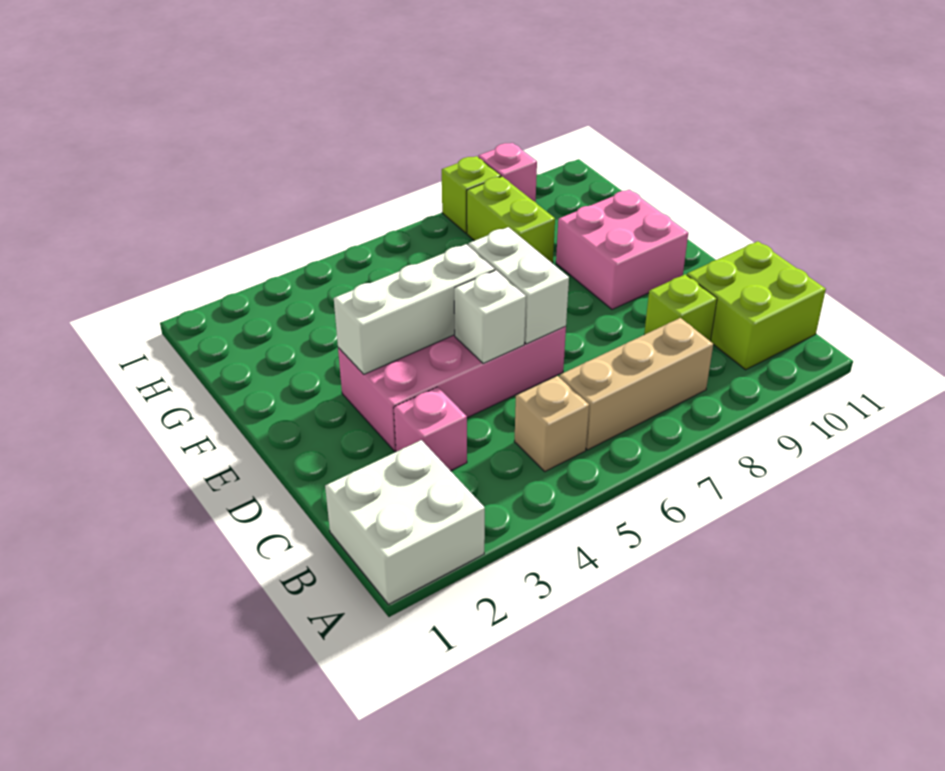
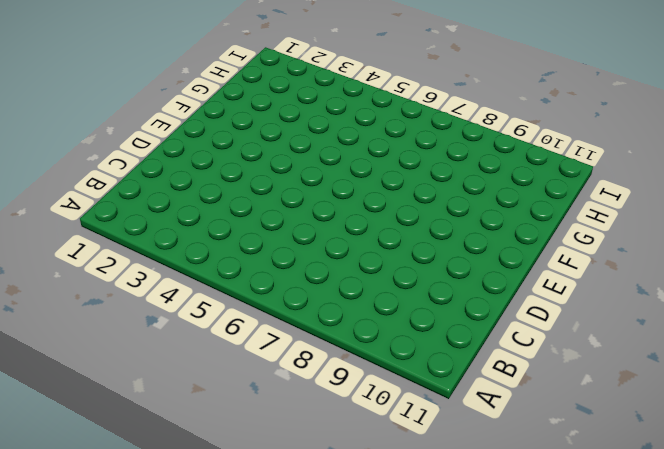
none -> white 2x2 brick [325,440,485,604]
none -> tan 1x1 brick [514,376,589,471]
none -> tan 1x3 brick [559,318,713,450]

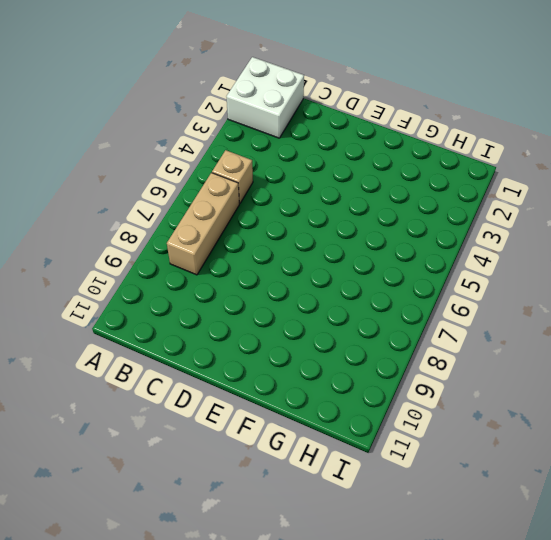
none -> lime 2x2 brick [687,241,826,370]
none -> pink 1x1 brick [394,387,467,471]
none -> lime 1x1 brick [644,274,717,341]

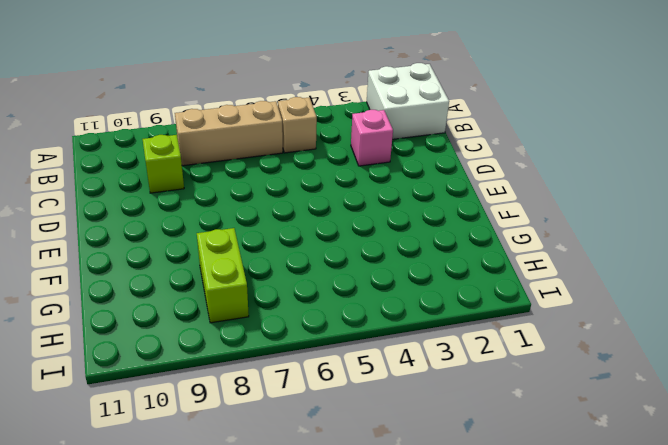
none -> lime 2x2 brick [687,241,826,370]
none -> pink 2x4 brick [338,326,566,452]
none -> pink 2x2 brick [556,190,688,309]

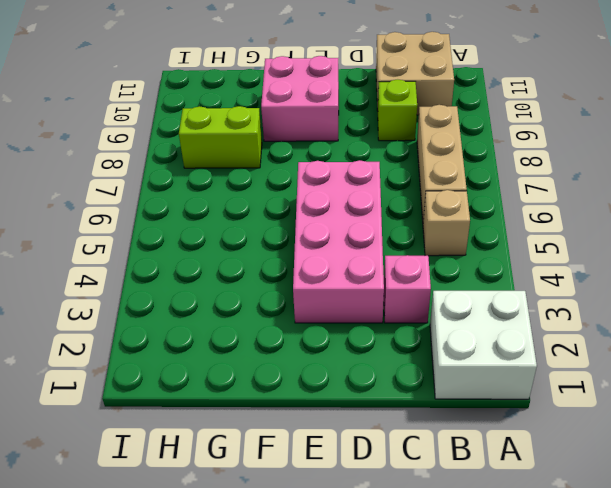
tan 2x2 brick [376,32,454,115] -> lime 2x2 brick [687,241,826,370]
none -> lime 1x1 brick [442,156,501,233]
none -> pink 1x1 brick [478,143,537,202]
none -> white 1x1 brick [454,270,526,364]

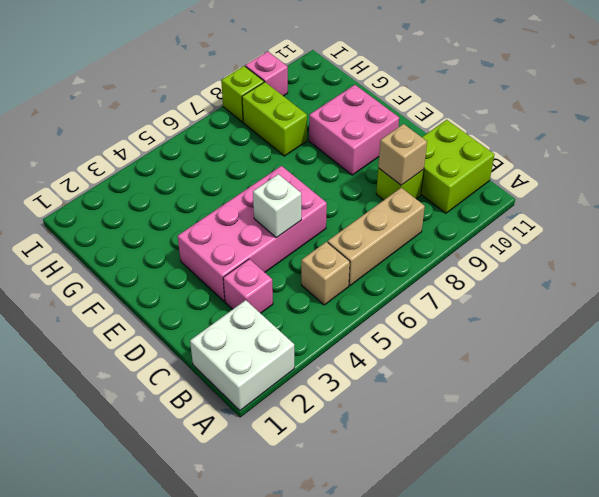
tan 1x1 brick [378,124,427,185] -> none
none -> white 1x2 brick [468,227,569,344]
none -> white 1x3 brick [334,244,495,374]

